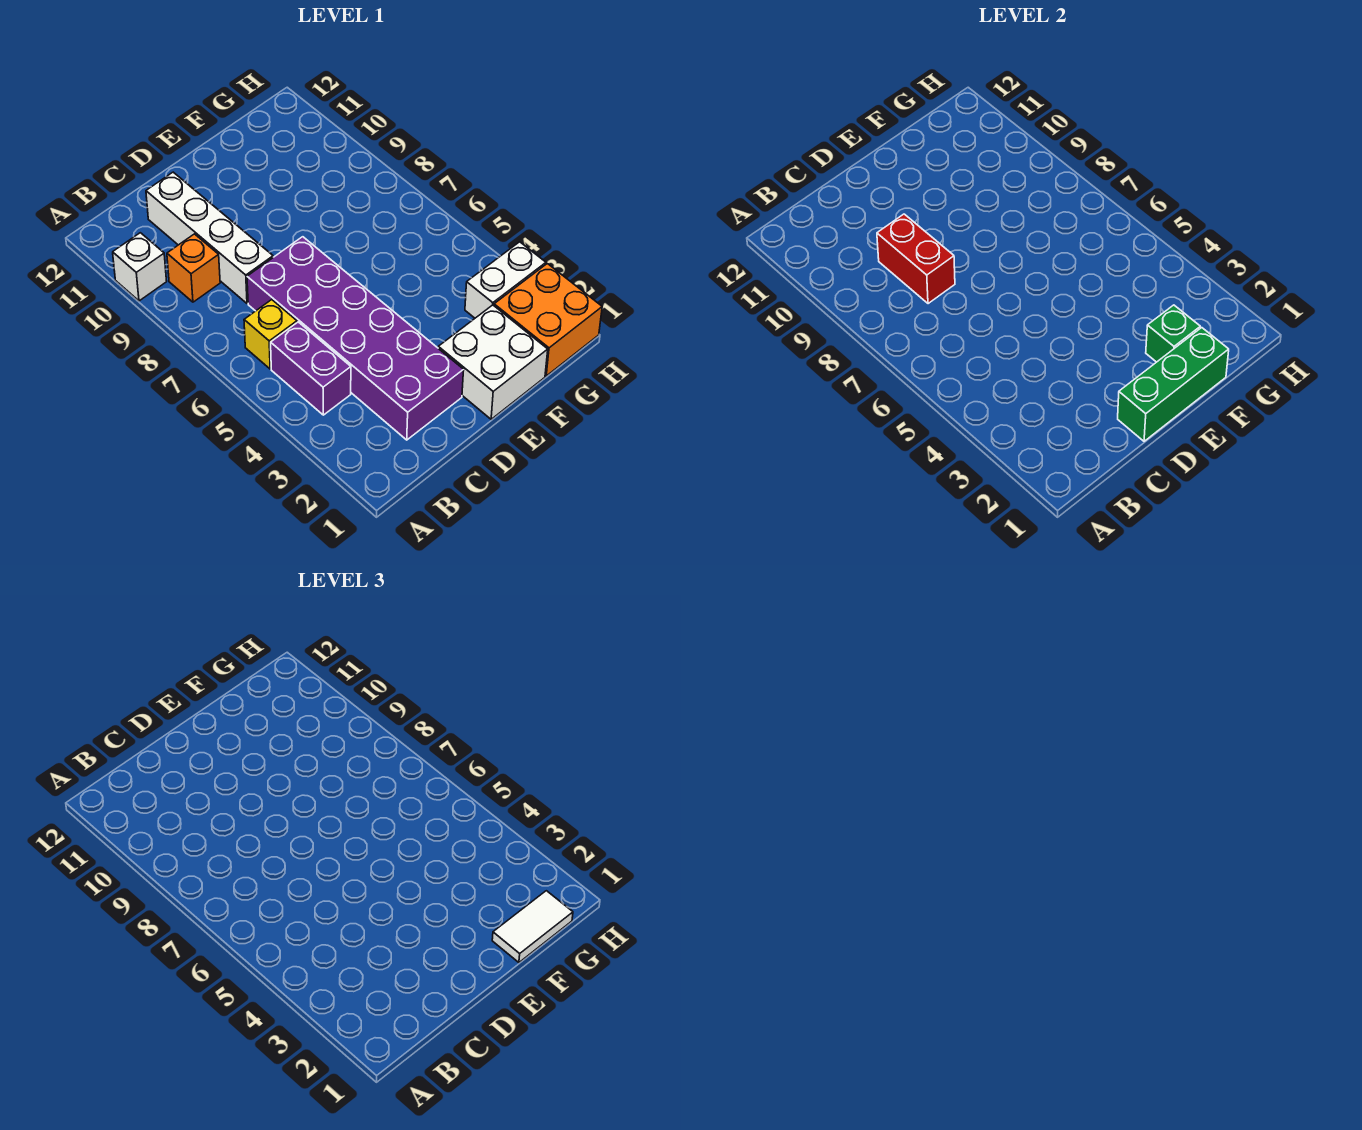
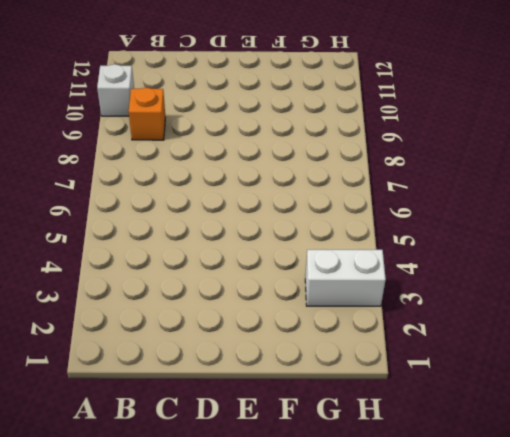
none -> purple 1x2 brick [271,322,351,415]
none -> yellow 1x1 brick [244,300,297,369]
none -> purple 2x6 brick [247,237,464,440]

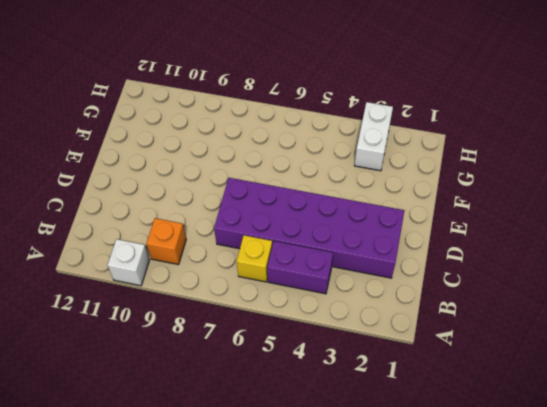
none -> white 1x4 brick [146,172,273,304]
none -> white 2x2 brick [438,305,548,419]
none -> orange 2x2 brick [494,264,602,376]

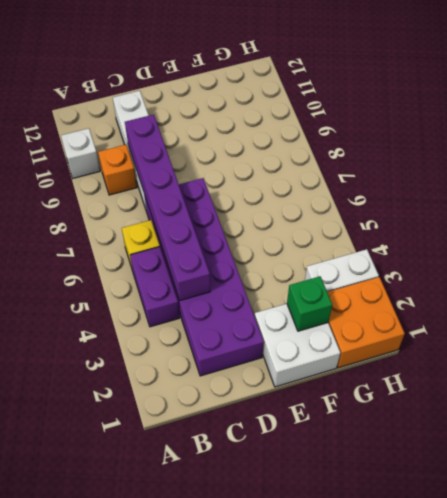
purple 1x6 brick [125,115,210,300] -> red 1x2 brick [877,214,955,304]
none -> green 1x3 brick [1118,328,1229,441]
none -> white 1x2 tile [492,891,573,962]

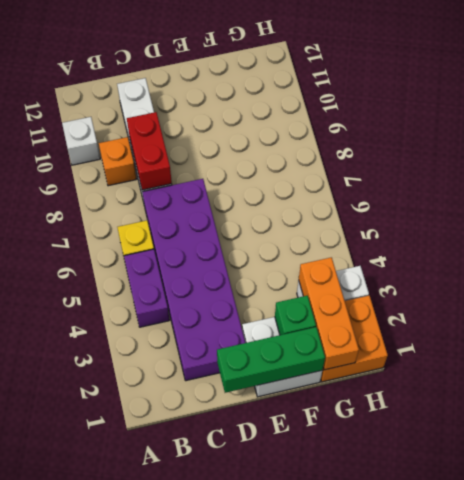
orange 1x3 brick [299,257,359,370] -> none
none -> white 1x2 tile [492,891,573,962]

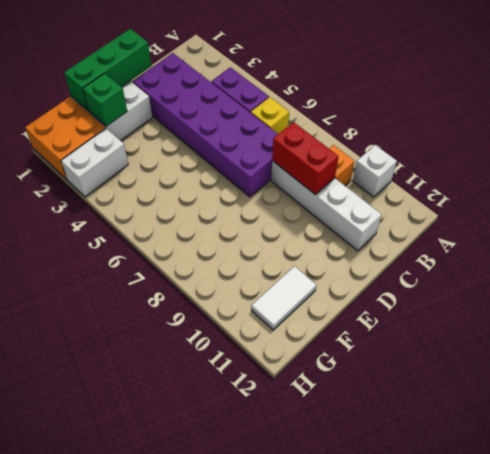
white 1x2 tile [251,266,316,330] -> white 1x2 tile moved to [492,891,573,962]

